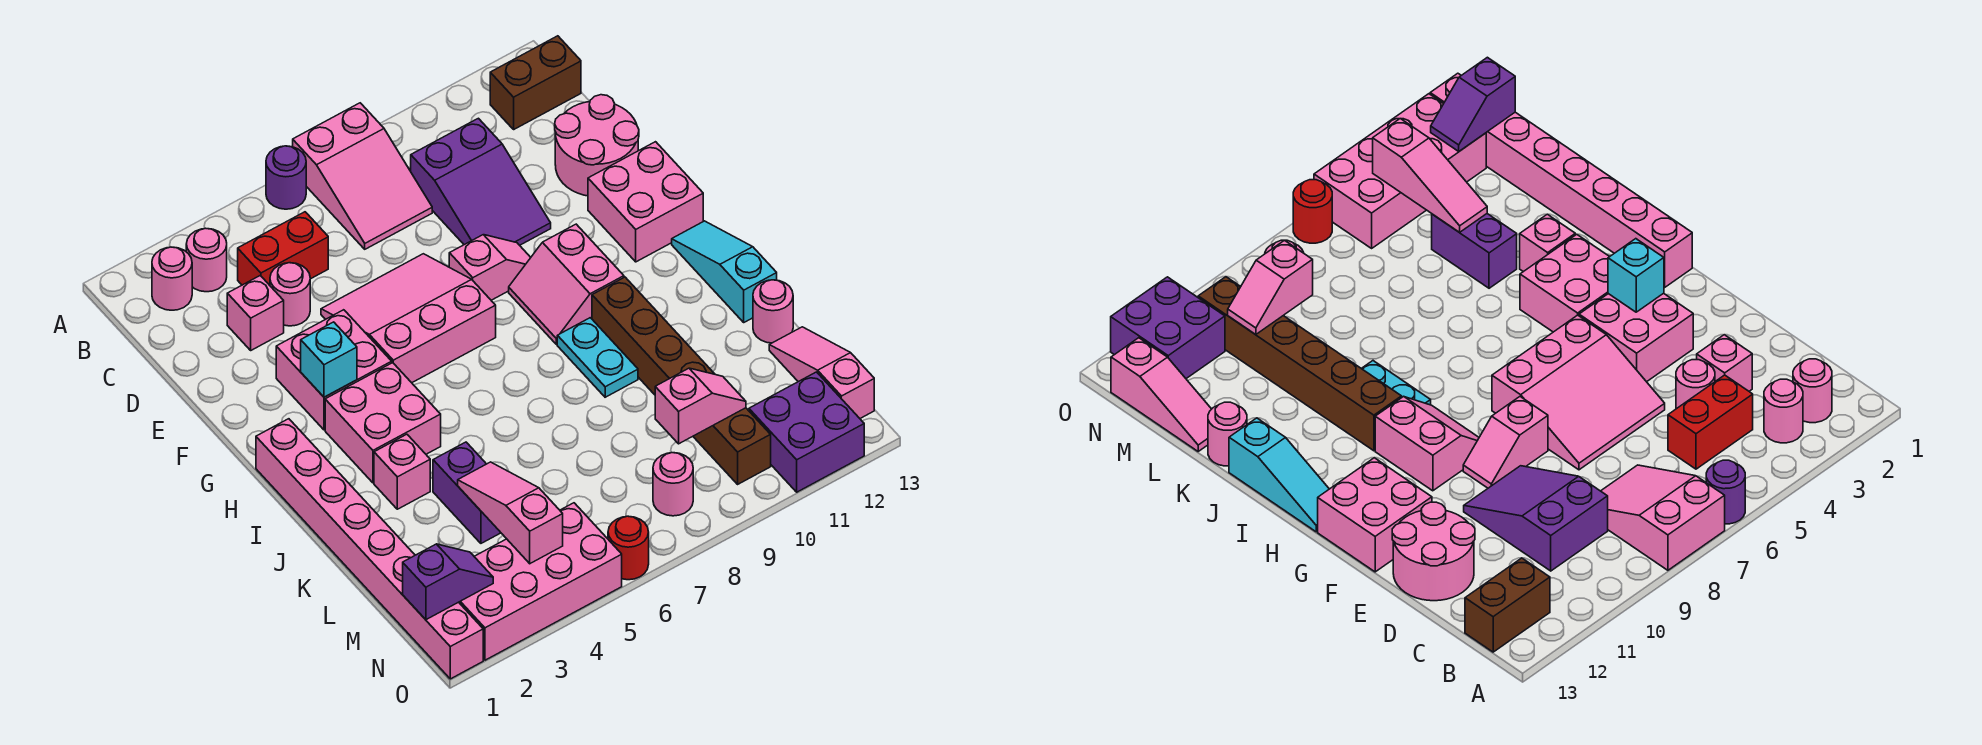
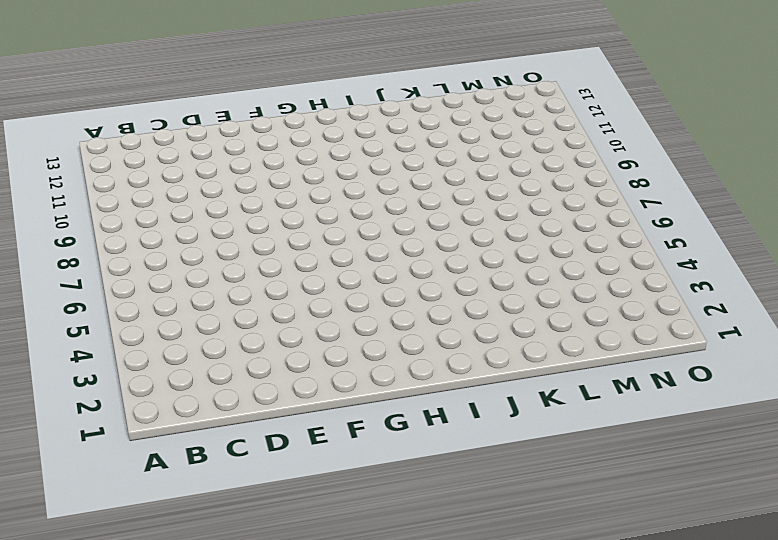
none -> purple 1x1 round brick [266,146,306,209]
none -> pink 2x3 slope [293,103,432,249]
none -> pink 1x1 round brick [152,247,192,310]
none -> pink 1x1 round brick [186,228,227,292]

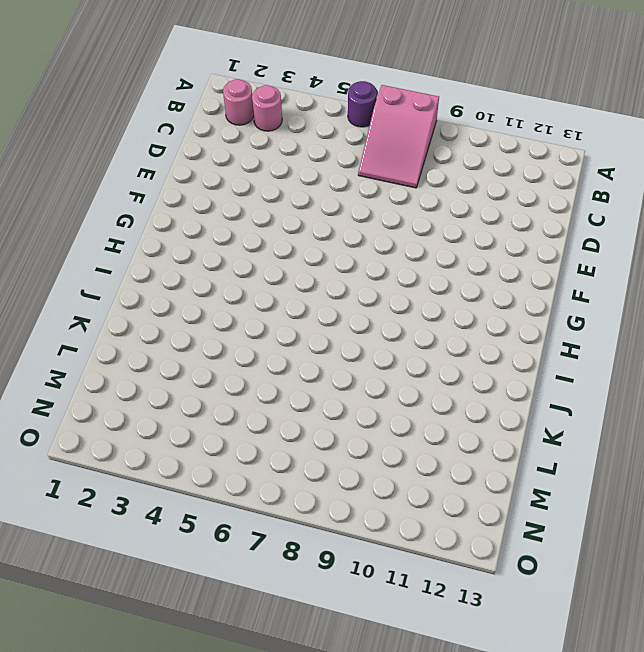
none -> brown 1x2 brick [490,36,581,129]
none -> red 1x2 brick [238,212,328,285]
none -> purple 2x3 slope [411,118,551,245]
none -> pink 1x1 brick [227,275,284,350]

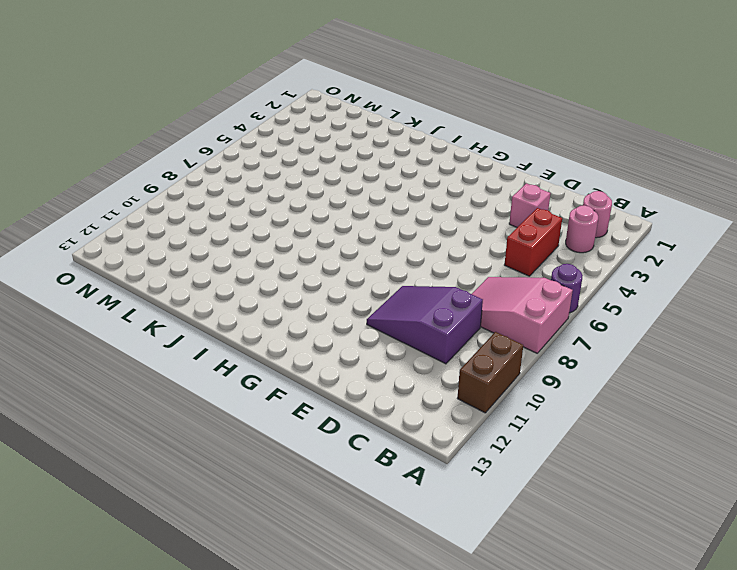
brown 1x2 brick [458,332,523,413] -> brown 1x2 brick moved to [490,36,581,129]
none -> pink 1x1 round brick [270,263,310,326]
none -> pink 2x2 round brick [555,95,639,196]
none -> pink 3x3 slope [321,254,496,383]
none -> pink 2x2 brick [276,310,392,430]

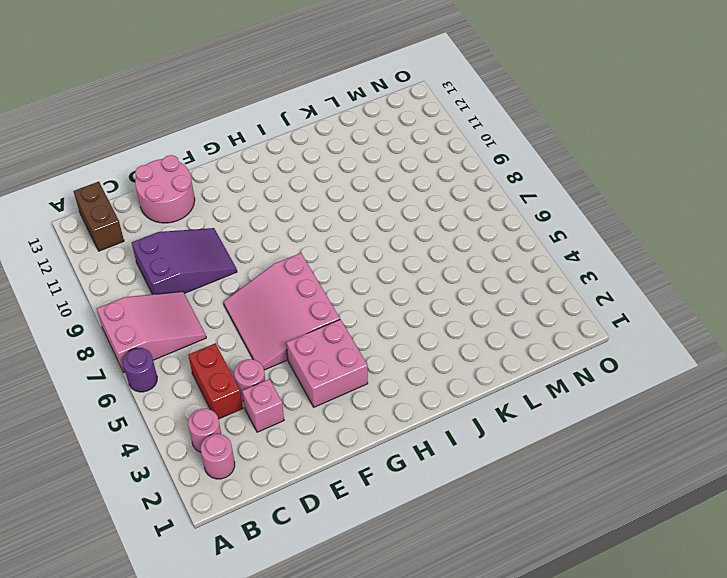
none -> pink 1x2 slope [449,235,531,300]
none -> pink 2x2 brick [588,142,703,262]
none -> pink 2x2 slope [509,224,624,344]
none -> pink 1x8 brick [256,419,483,679]

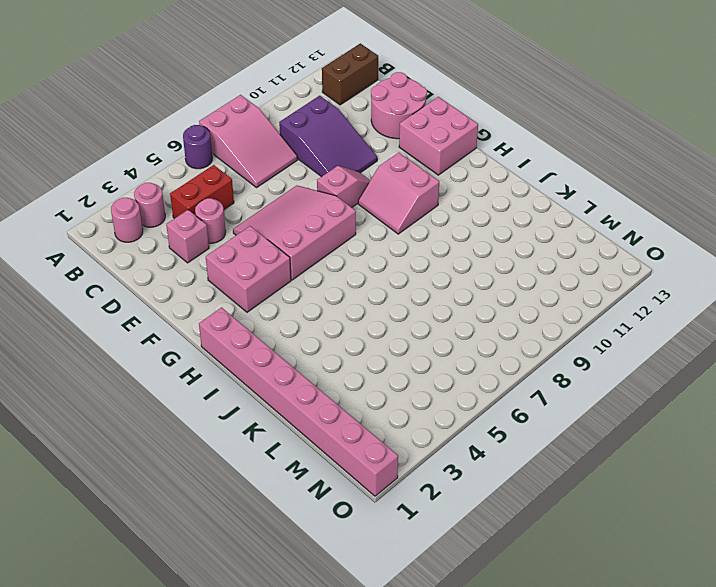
none -> pink 2x2 brick [325,363,441,483]
none -> cyan 1x3 slope [672,221,777,322]
none -> cyan 1x2 plate [557,318,638,397]
none -> brown 1x6 brick [592,277,771,484]

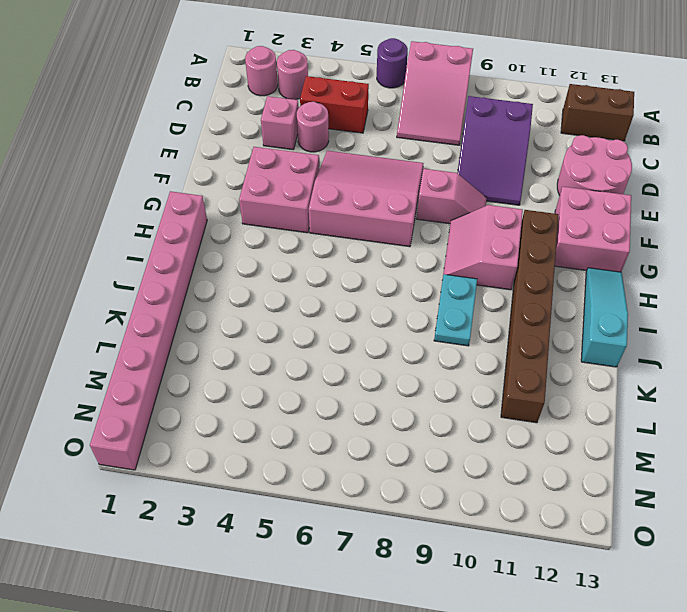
brown 1x6 brick [501,210,558,423] -> brown 1x6 brick moved to [592,277,771,484]
none -> pink 2x2 brick [325,363,441,483]
none -> pink 1x1 brick [374,434,430,509]
none -> purple 1x2 brick [433,442,501,543]
none -> pink 1x1 round brick [753,280,793,343]

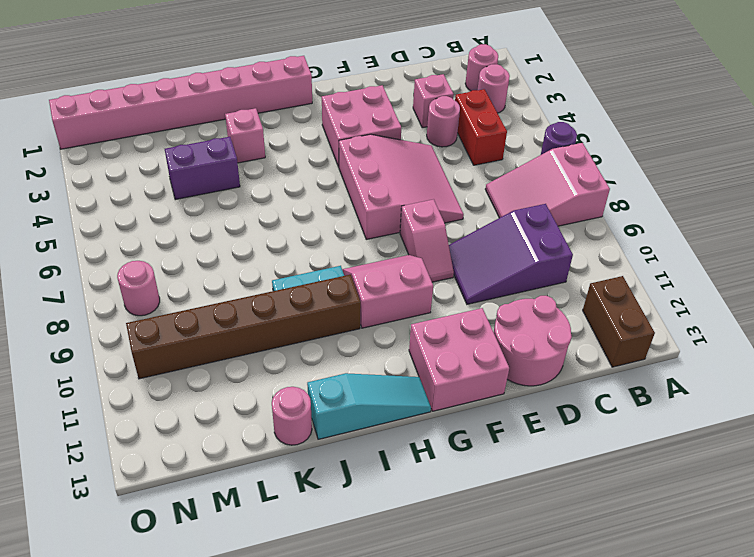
none -> pink 2x2 brick [325,363,441,483]
none -> pink 1x3 slope [769,327,874,418]
none -> pink 2x4 brick [459,503,622,660]
none -> purple 2x2 brick [749,372,864,492]

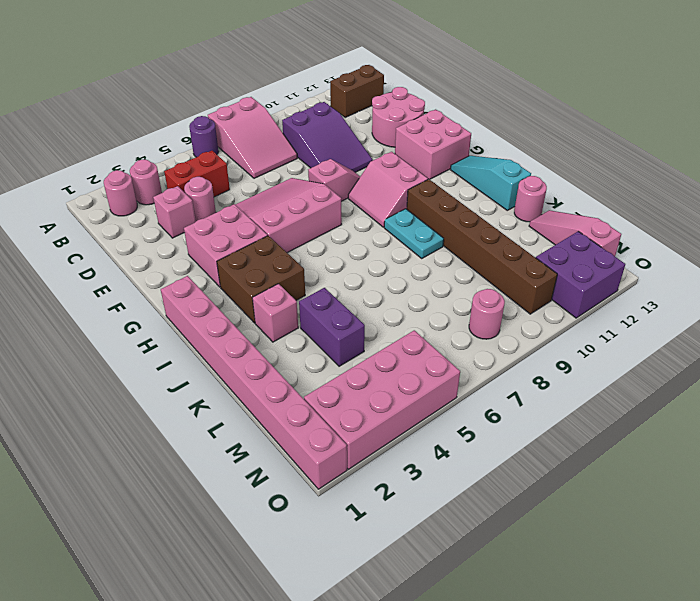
brown 2x2 brick [217,236,305,323] -> pink 2x2 brick [325,363,441,483]
none -> red 1x1 round brick [608,516,649,580]
none -> cyan 1x1 brick [301,322,357,397]
none -> pink 1x3 slope [458,462,563,564]
none -> pink 1x2 slope [655,368,746,444]

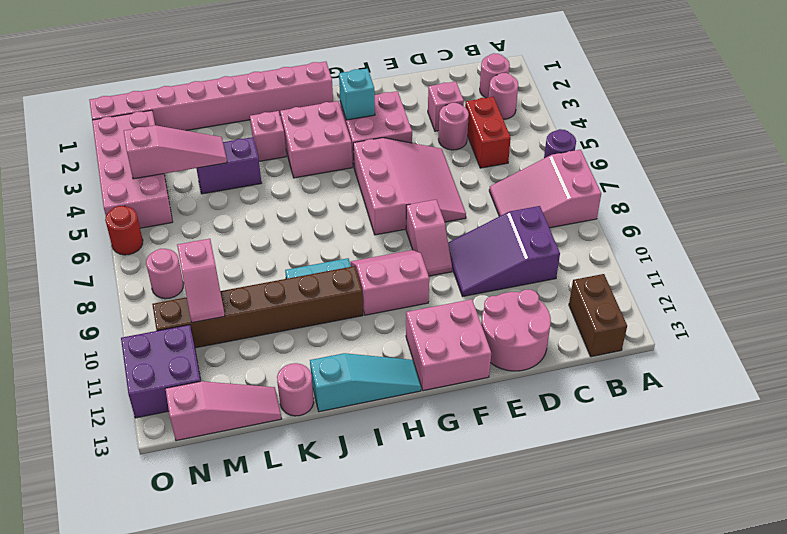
none -> purple 1x2 slope [403,544,493,620]

